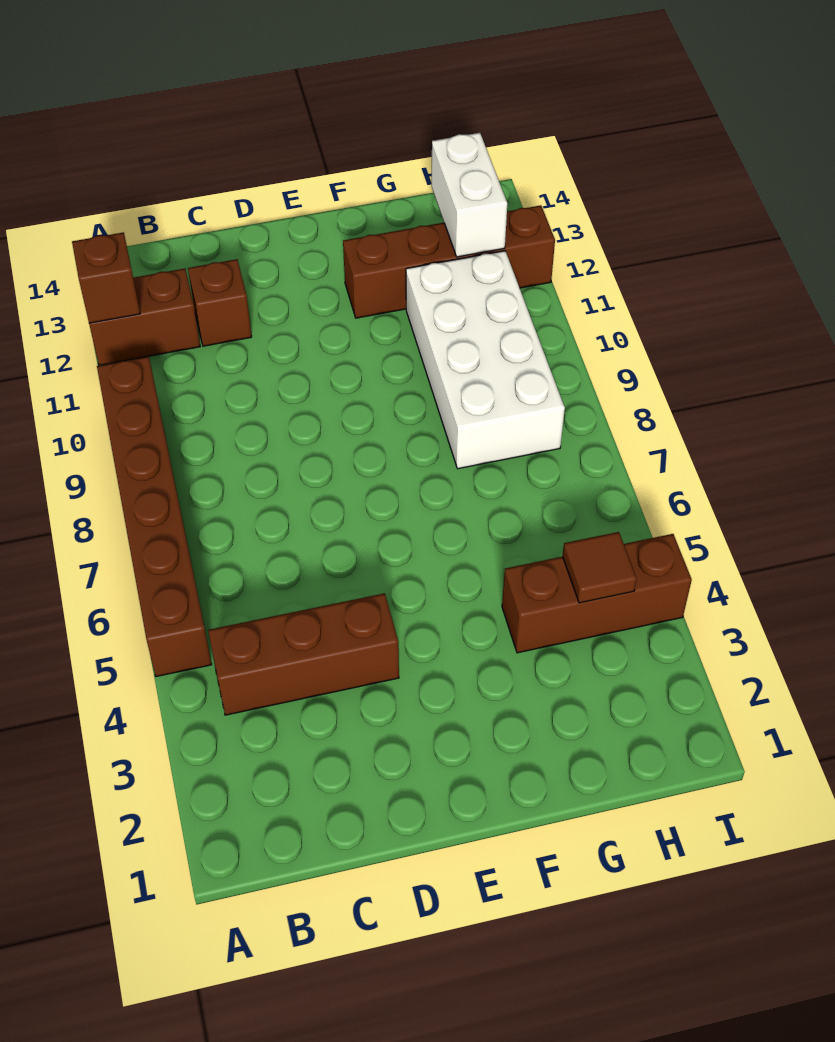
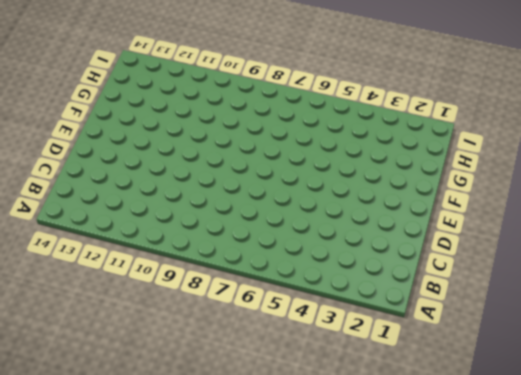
none -> brown 1x6 brick [97,356,212,677]
none -> brown 1x2 brick [89,269,200,365]

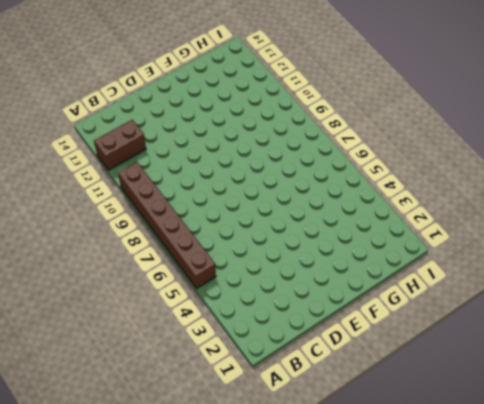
none -> brown 1x3 brick [208,593,399,715]
none -> brown 1x1 brick [188,259,252,346]

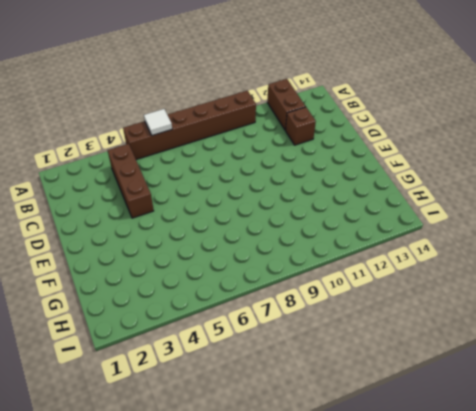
white 1x1 tile [144,109,172,136] -> none
none -> brown 1x4 brick [343,205,555,318]
none -> brown 1x3 brick [502,534,692,653]

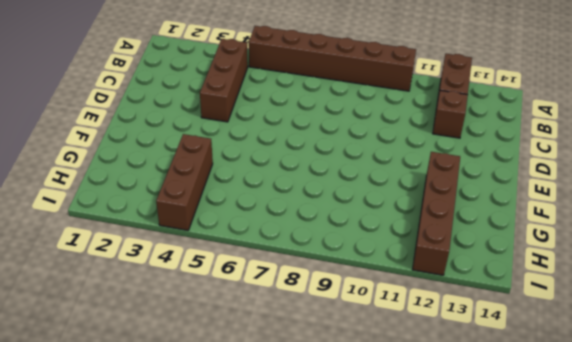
none -> white 2x4 brick [406,251,565,469]
none -> brown 1x1 brick [72,232,140,323]

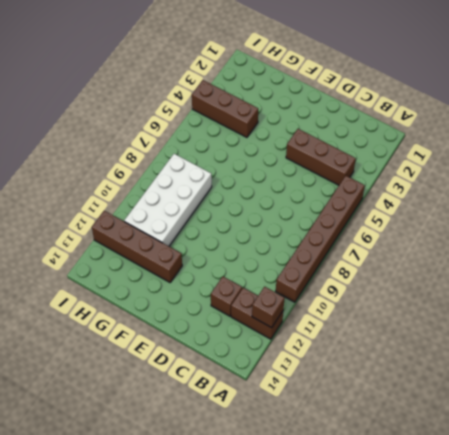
none -> brown 1x1 tile [562,532,637,603]
none -> white 1x2 brick [432,133,507,257]

